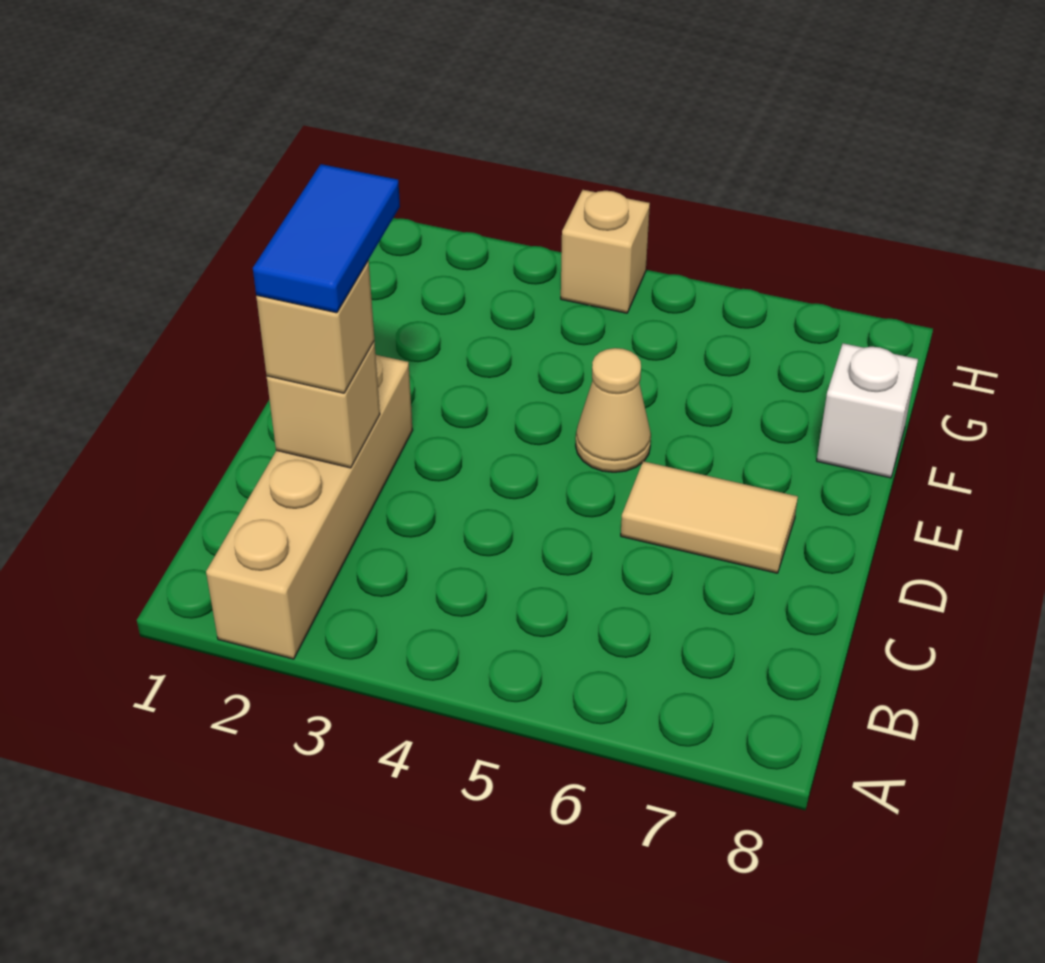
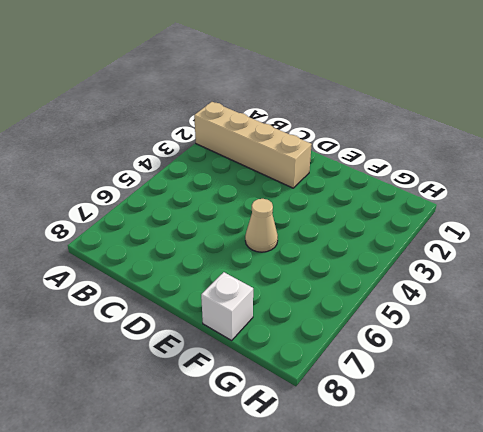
none -> tan 1x2 tile [621,461,798,573]
none -> tan 1x1 brick [561,190,650,313]

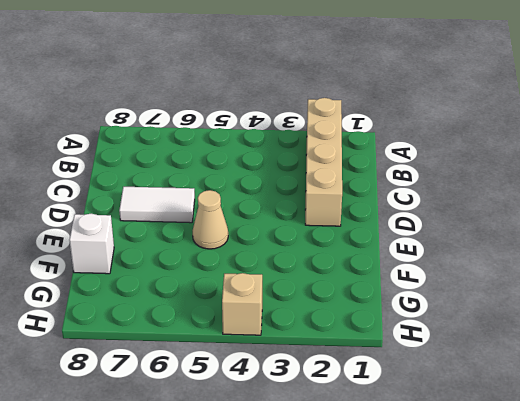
white 1x2 tile [119,187,195,223] -> tan 1x2 tile [621,461,798,573]
none -> tan 1x1 brick [267,341,380,468]
none -> tan 1x1 brick [256,261,374,393]

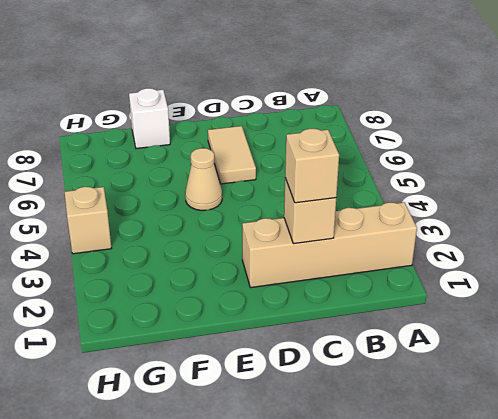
none -> blue 1x2 tile [253,164,400,313]

